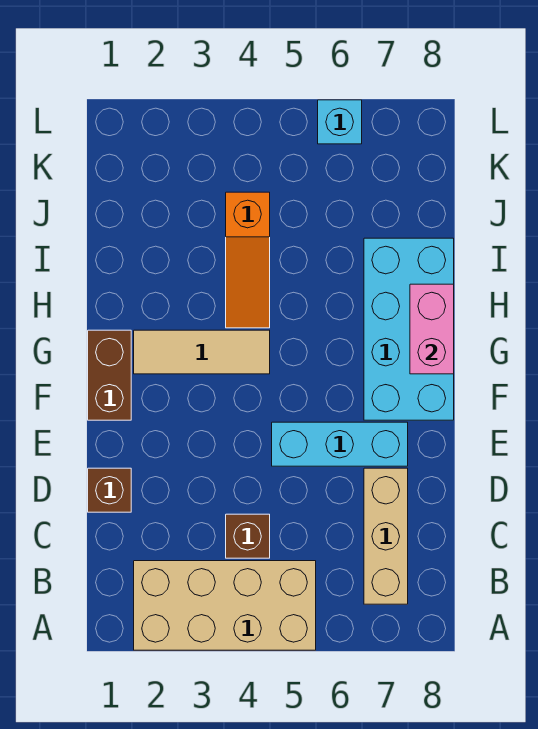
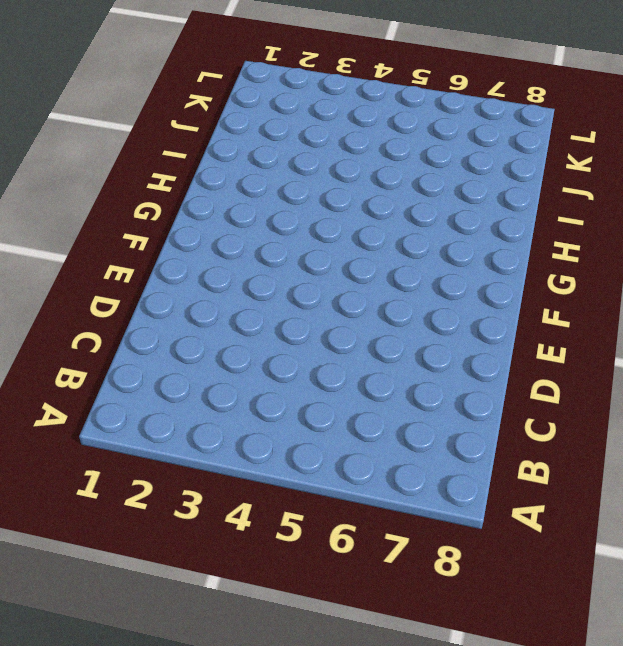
none -> tan 2x4 brick [134,561,316,650]
none -> tan 1x3 brick [364,468,408,604]

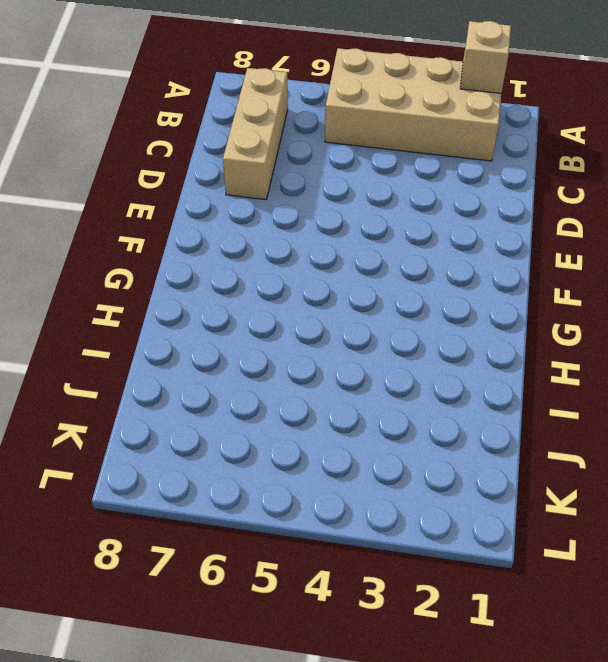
tan 1x1 brick [460,21,511,93] -> none
none -> brown 1x1 brick [226,514,270,558]
none -> brown 1x1 brick [88,468,131,512]

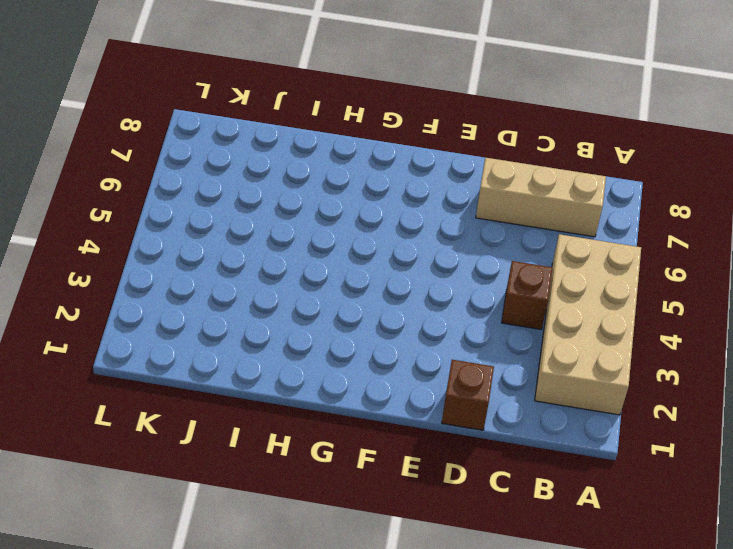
none -> cyan 1x3 brick [272,422,408,466]
none -> brown 1x2 brick [88,330,131,420]

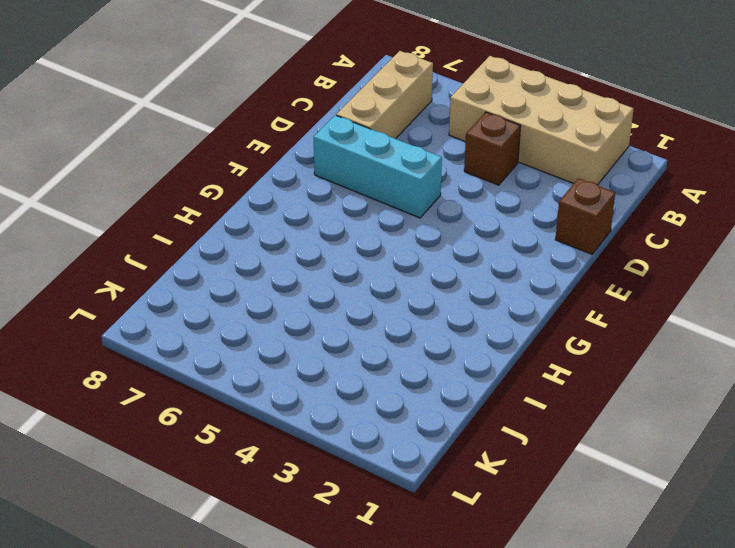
none -> brown 1x2 brick [88,330,131,420]
none -> cyan 2x4 brick [364,238,454,420]

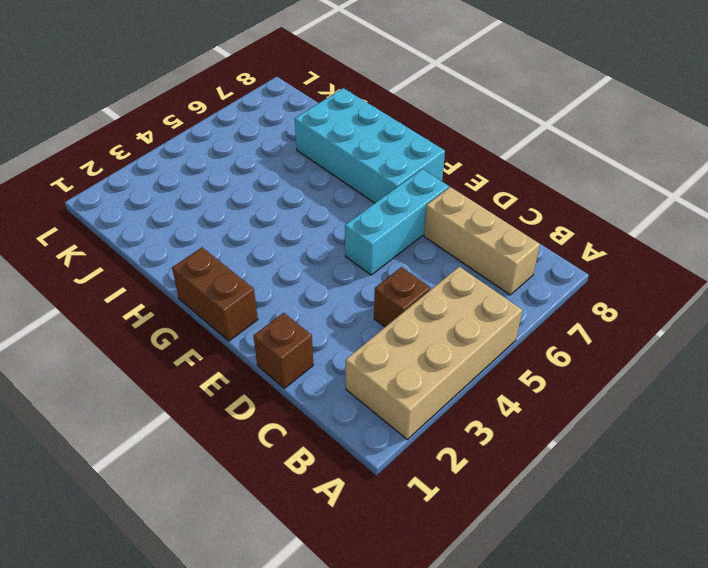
none -> tan 1x3 tile [134,330,270,374]
none -> orange 1x3 slope [226,192,270,328]

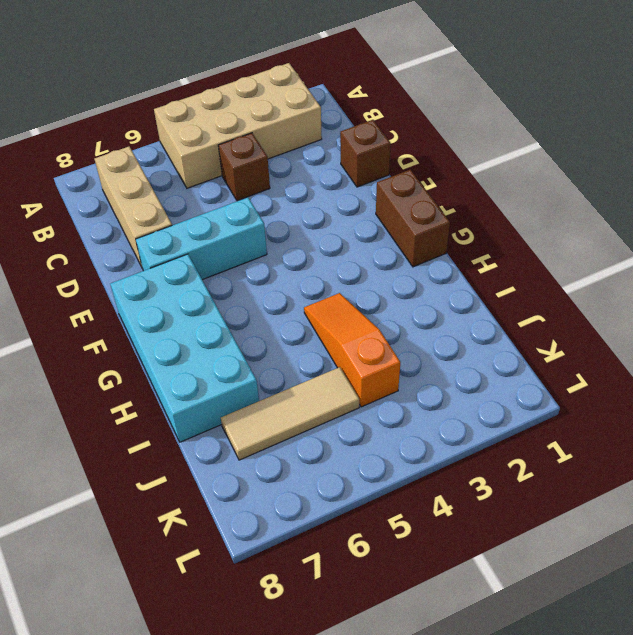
tan 1x3 tile [221,367,359,460] -> tan 1x3 tile moved to [134,330,270,374]
none -> cyan 1x1 brick [318,100,362,144]
none -> pink 1x2 brick [410,284,454,374]

